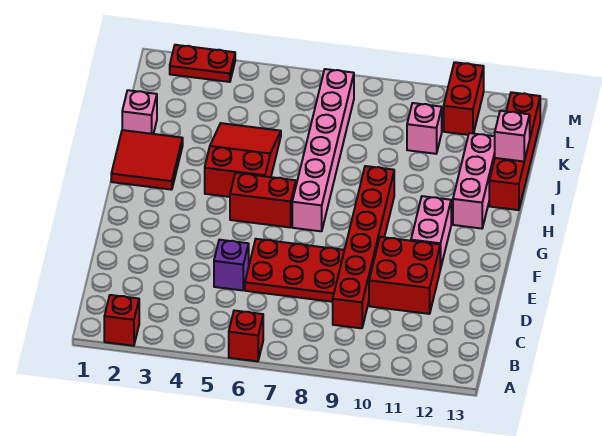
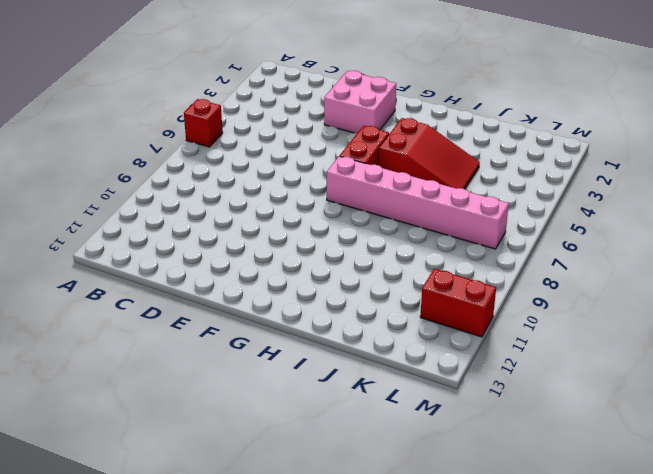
pink 2x2 brick [324,71,396,133] -> none
none -> red 1x1 brick [104,295,139,346]
none -> red 1x6 brick [333,166,394,328]
none -> purple 1x1 brick [214,240,249,290]

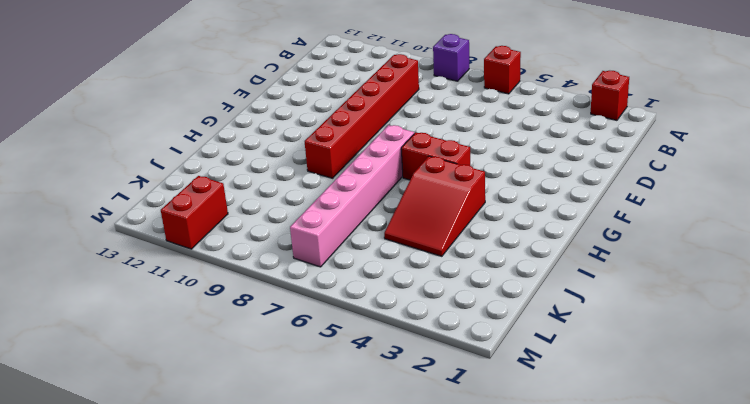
purple 1x1 brick [433,34,469,81] -> purple 1x1 brick moved to [214,240,249,290]
none -> red 2x3 plate [245,239,344,302]
none -> red 2x2 brick [369,237,440,314]
none -> pink 1x2 brick [411,196,451,269]

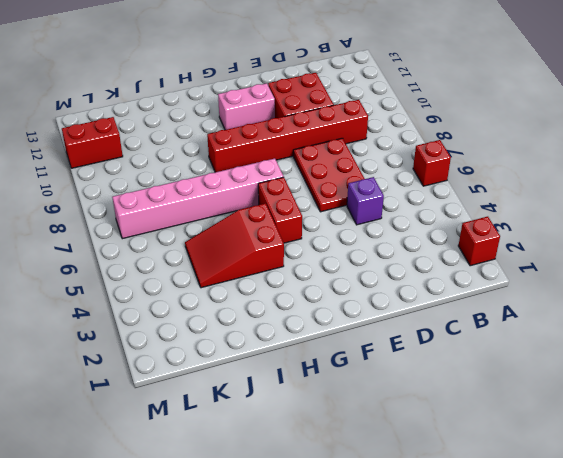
none -> red 2x2 tile [111,130,183,190]
none -> pink 1x3 brick [453,133,495,229]
none -> red 1x4 brick [489,92,540,210]

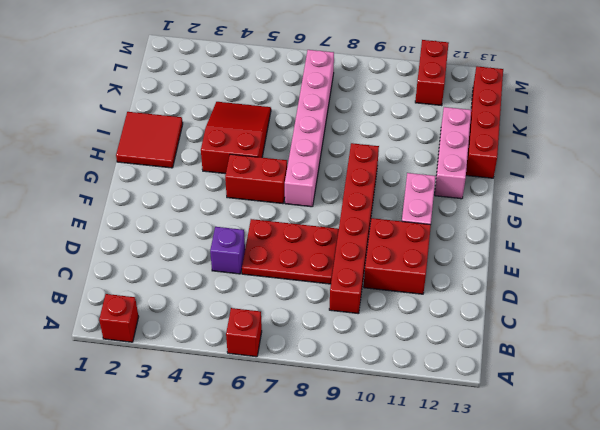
none -> pink 1x1 brick [122,90,157,134]
none -> pink 1x1 brick [407,103,442,154]
none -> red 1x2 plate [170,45,235,82]

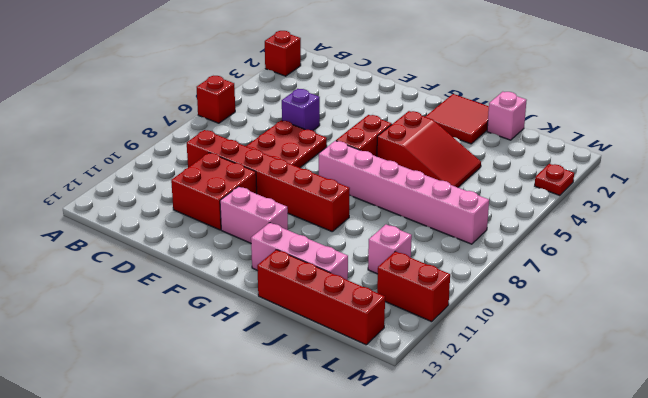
red 1x1 plate [535,164,574,196] -> red 1x2 plate [170,45,235,82]
none -> pink 1x1 brick [495,111,530,161]

